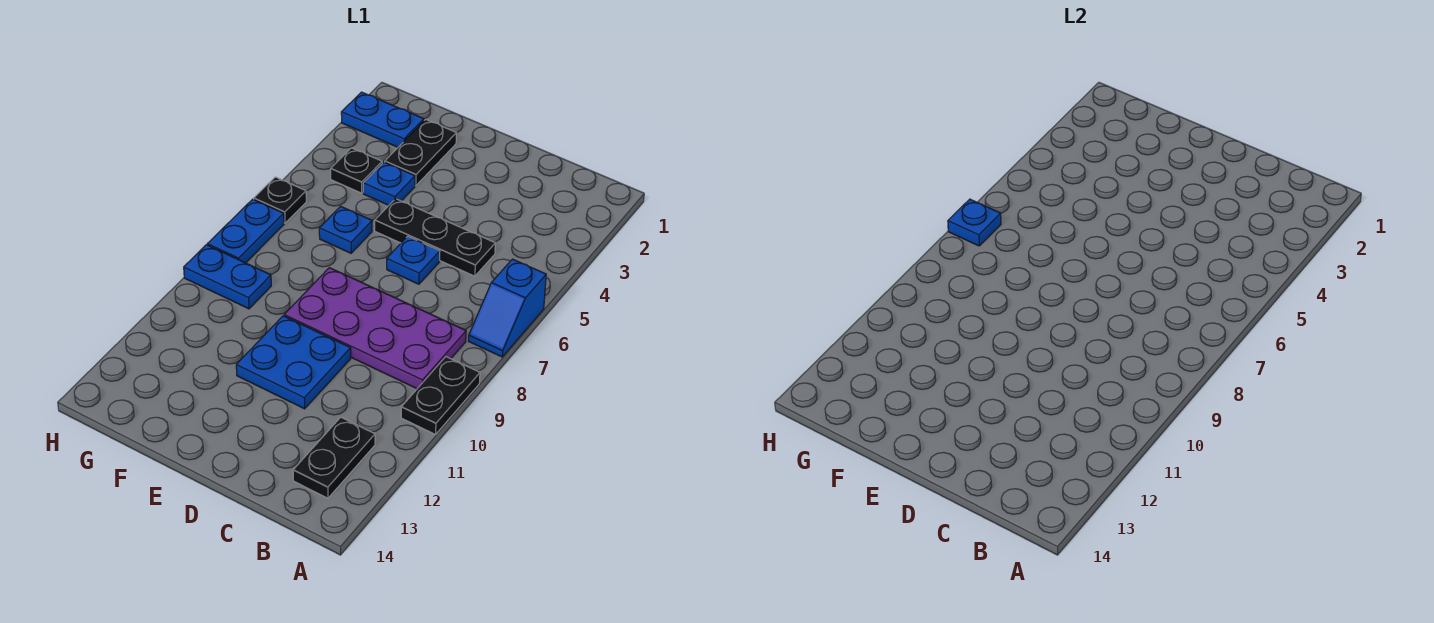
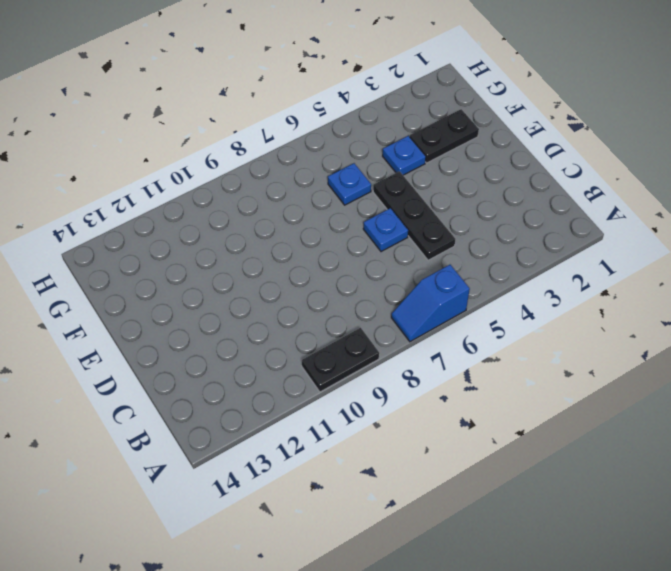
none -> purple 2x4 plate [284,268,466,389]
none -> black 1x2 plate [293,417,375,498]
none -> blue 2x2 plate [236,316,351,409]

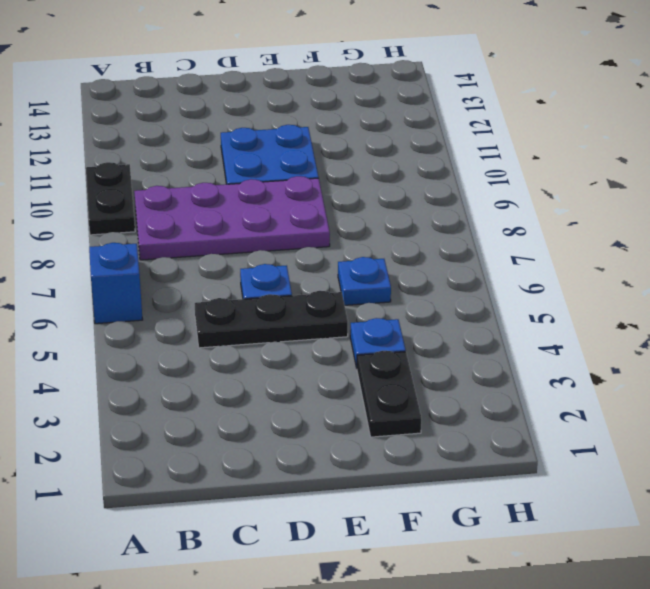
none -> black 1x2 plate [293,417,375,498]
none -> blue 1x2 plate [341,92,424,147]
none -> black 1x1 plate [331,148,382,193]

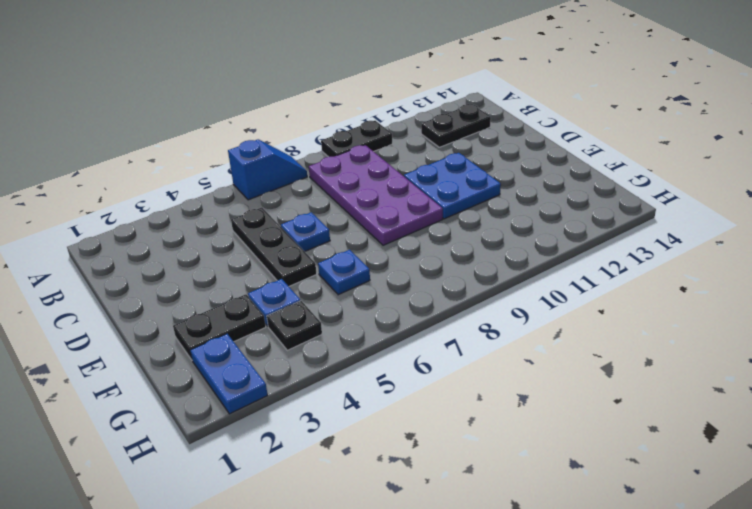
none -> blue 1x2 plate [184,245,271,309]
none -> black 1x1 plate [254,177,306,223]
none -> blue 1x2 plate [207,199,284,263]

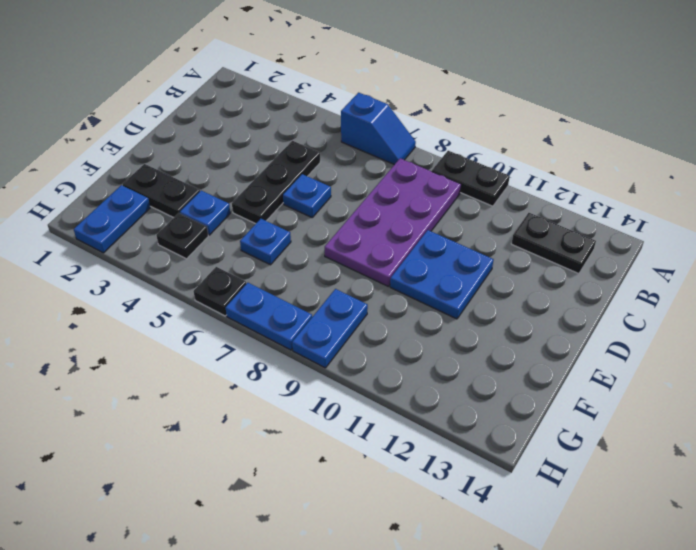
none -> blue 1x1 plate [948,199,1001,246]

